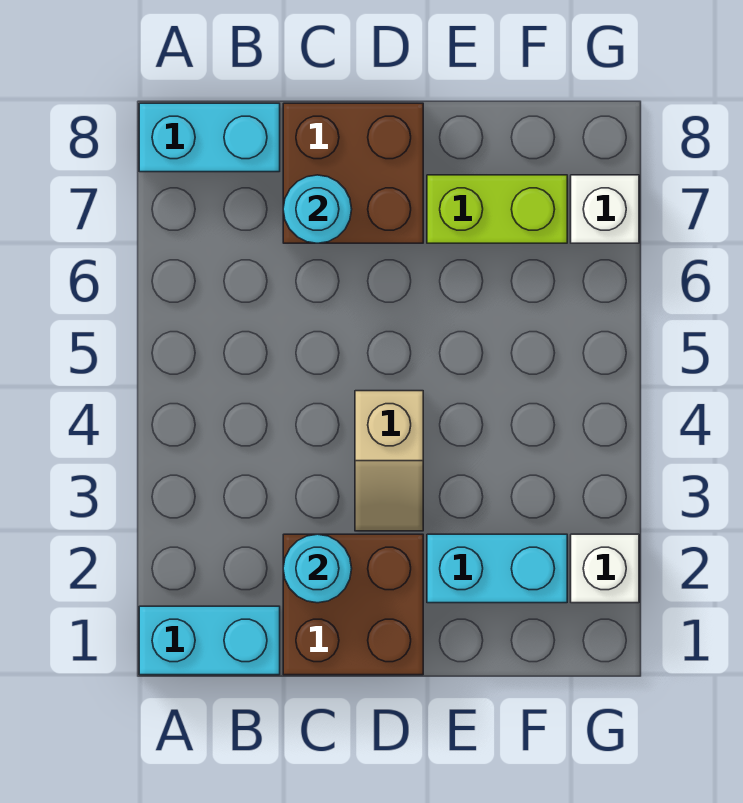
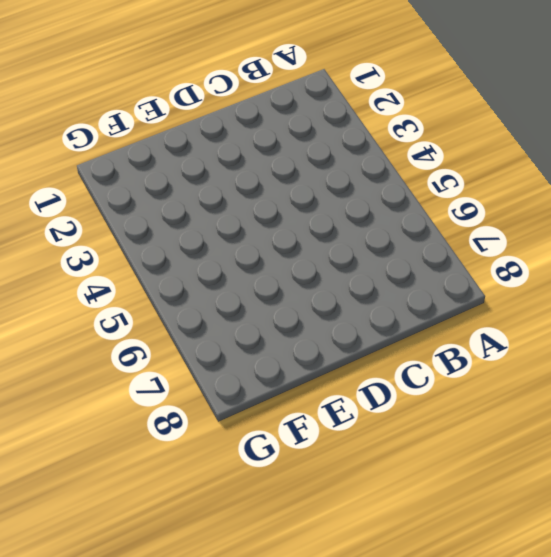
none -> cyan 1x2 brick [139,606,280,675]
none -> cyan 1x2 brick [139,103,280,172]

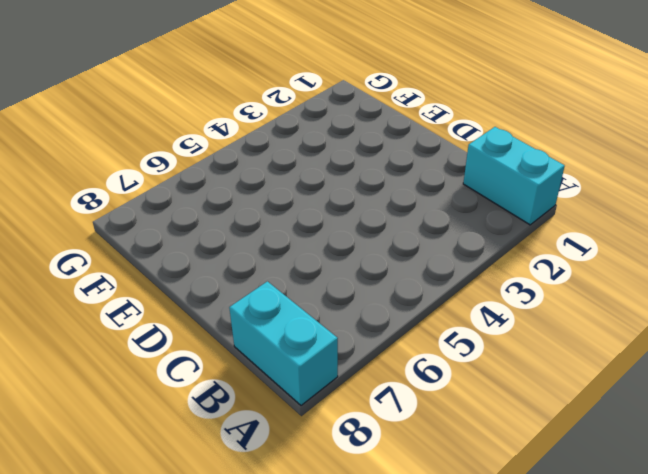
none -> brown 2x2 brick [283,534,423,675]
none -> brown 2x2 brick [283,103,423,243]

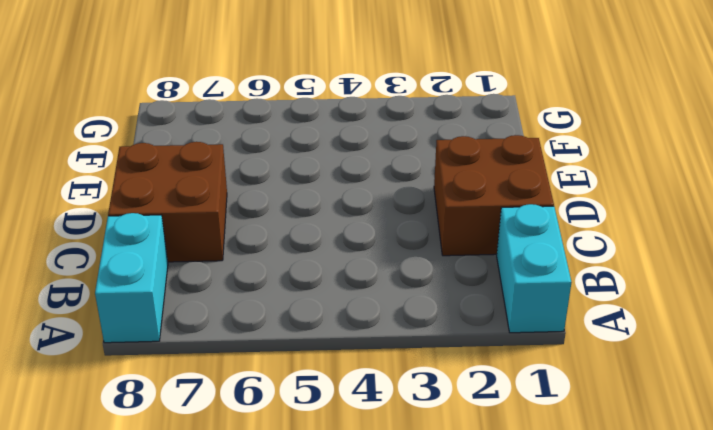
none -> tan 1x2 slope [355,391,423,531]
none -> cyan 1x2 brick [427,534,567,603]

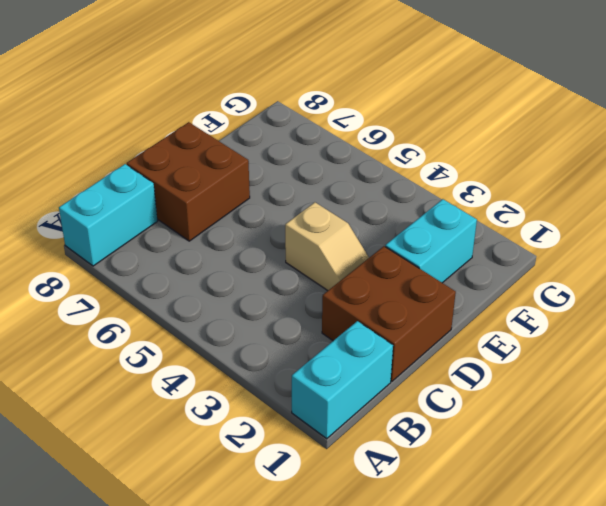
none -> lime 1x2 brick [427,175,567,243]
none -> white 1x1 brick [571,534,639,603]

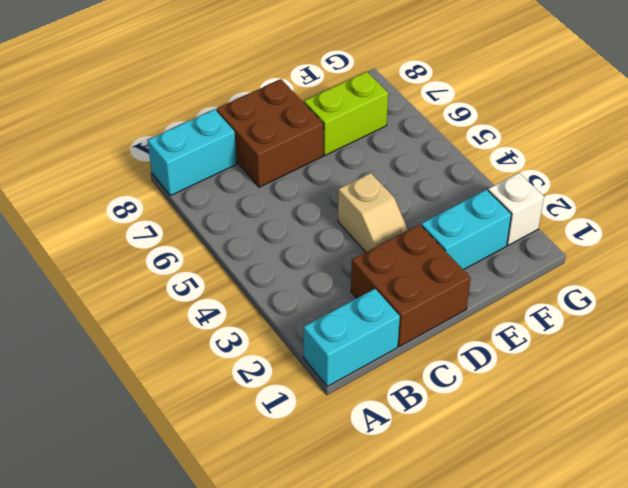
none -> white 1x1 brick [571,175,639,243]
none -> cyan 1x1 round brick [283,534,352,603]

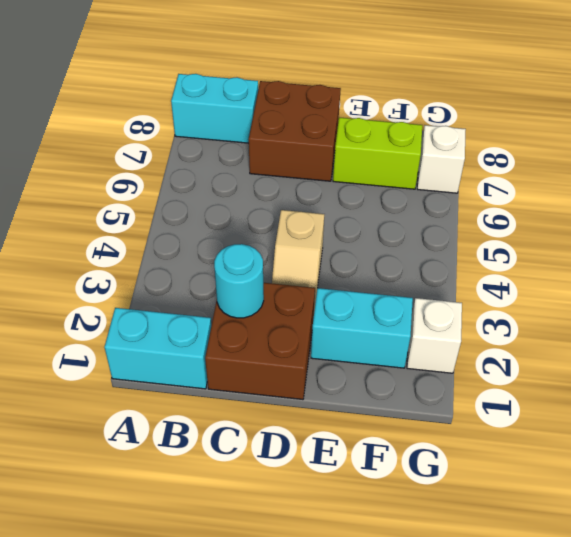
none -> cyan 1x1 round brick [283,175,352,243]

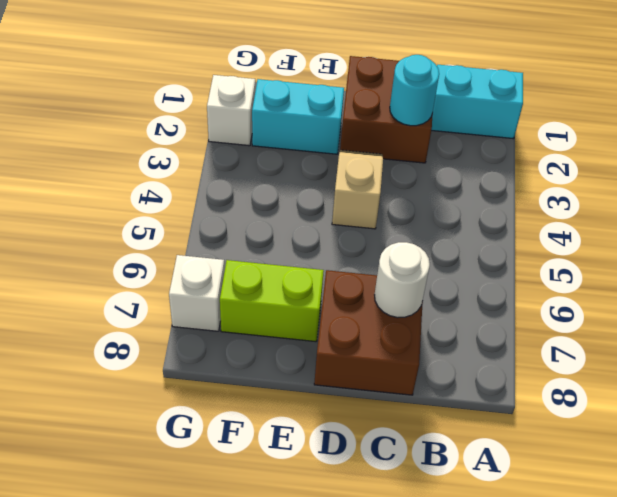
white 1x1 round brick [375,242,430,318] -> cyan 1x1 round brick [283,175,352,243]
none -> cyan 1x2 brick [139,103,280,172]

